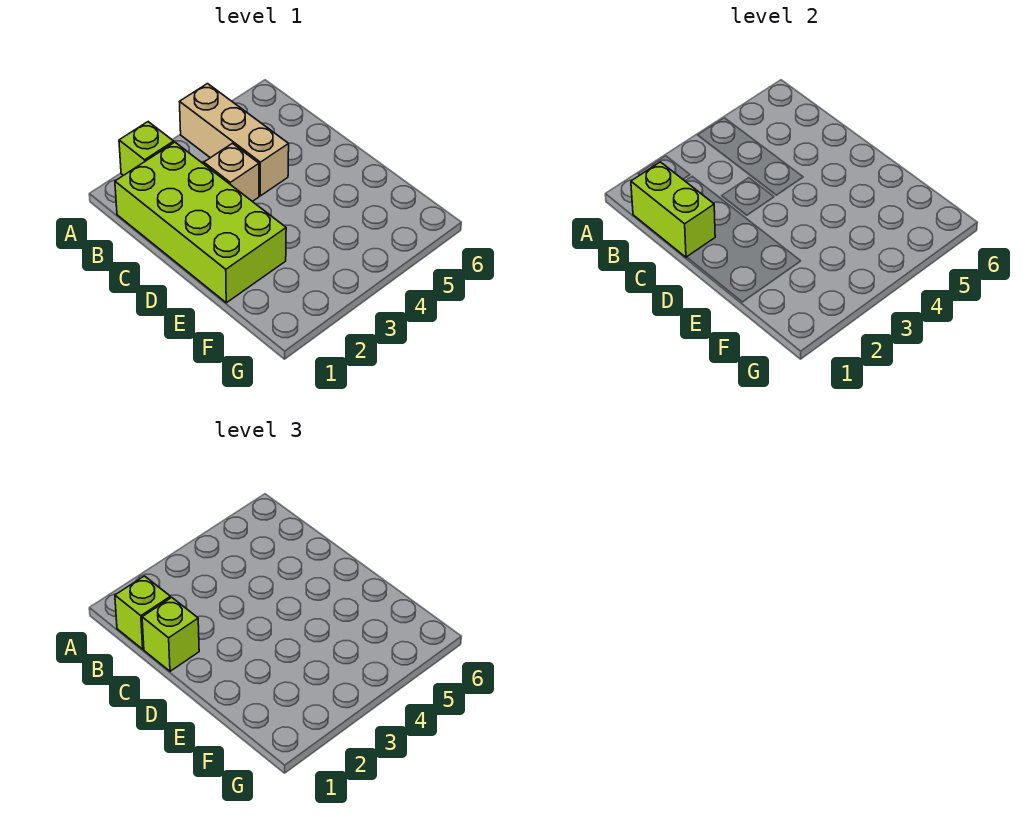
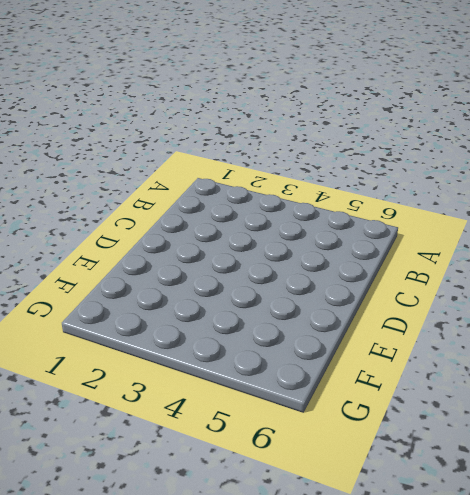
none -> lime 1x1 brick [119,122,174,175]
none -> tan 1x3 brick [180,84,289,196]

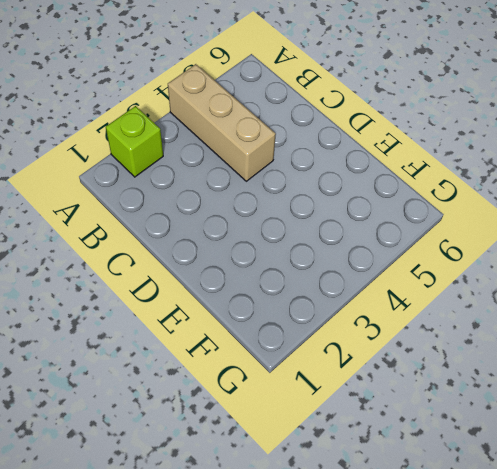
none -> lime 2x4 brick [115,142,286,303]
none -> tan 1x1 brick [204,143,259,201]

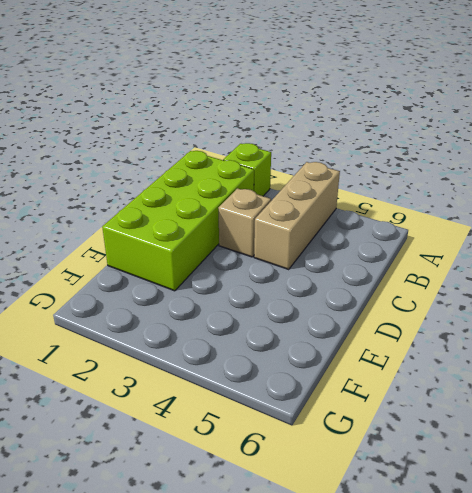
none -> lime 1x2 brick [631,162,715,257]
none -> lime 1x1 brick [115,576,171,649]

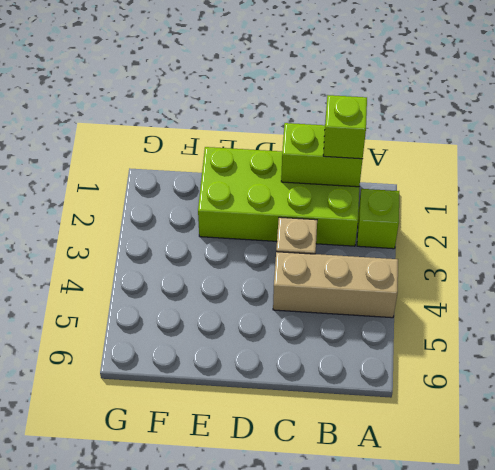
none -> lime 1x1 brick [142,597,199,671]

